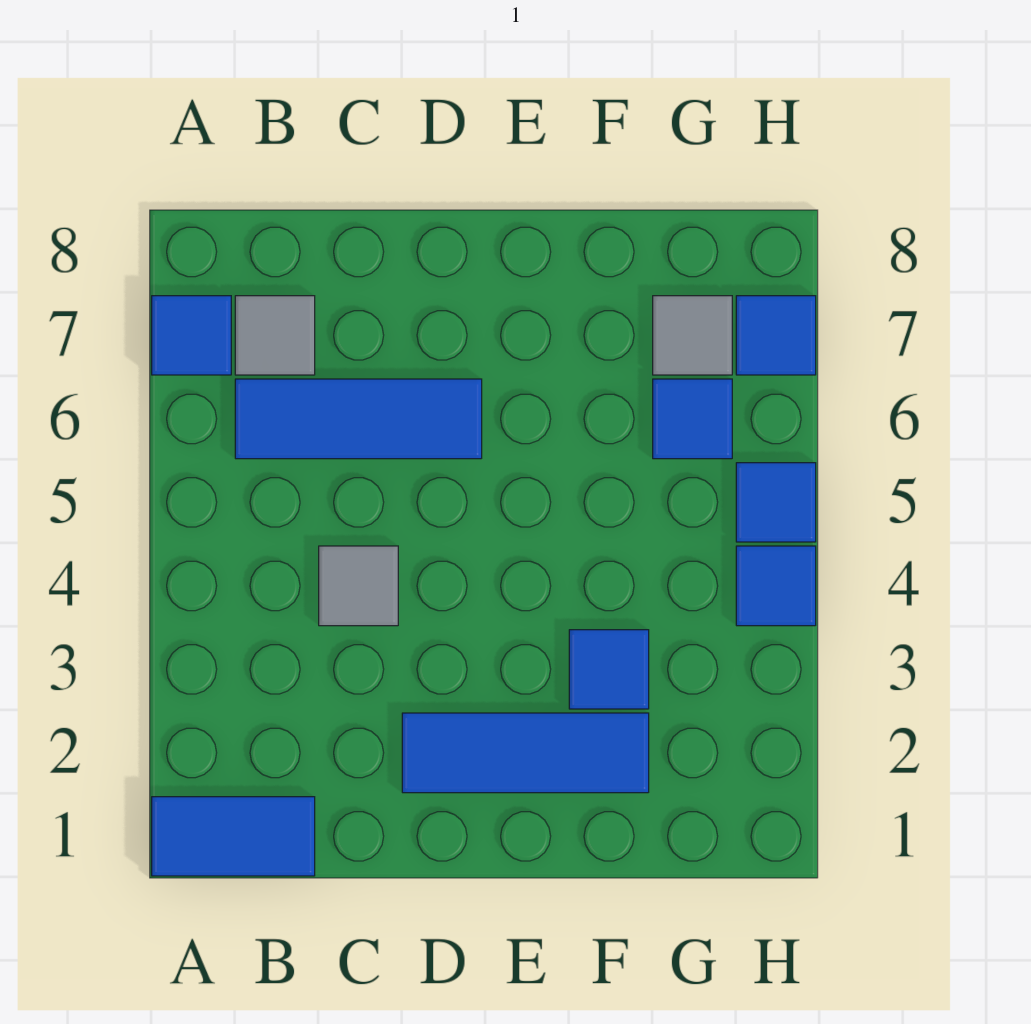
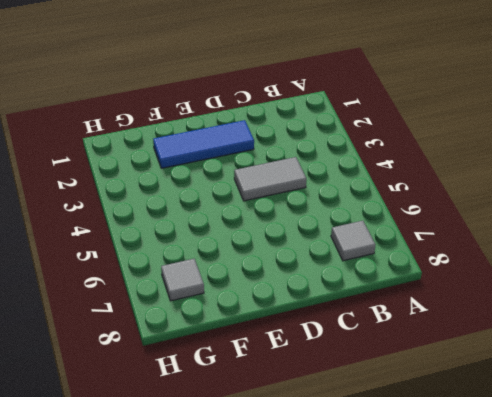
grey 1x2 tile [234,157,307,201] -> grey 1x1 tile [319,546,398,626]
none -> blue 1x2 tile [152,797,315,876]
none -> blue 1x1 tile [152,296,231,375]
none -> blue 1x3 tile [235,379,482,459]

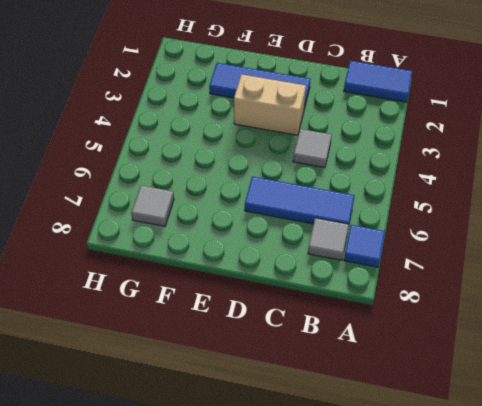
tan 1x2 brick [234,74,306,135] -> none
none -> blue 1x1 tile [569,630,649,709]
none -> blue 1x1 tile [653,379,732,459]
none -> blue 1x1 tile [736,546,816,626]

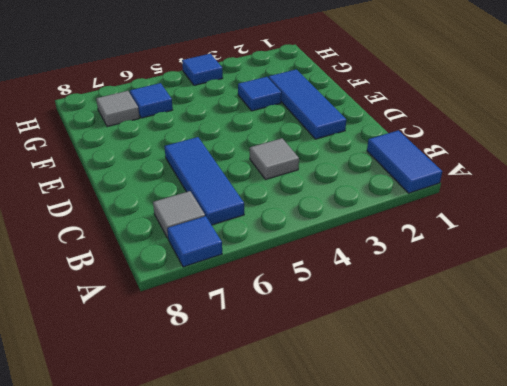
none -> blue 1x1 tile [736,463,816,542]
none -> blue 1x1 tile [736,296,816,375]

